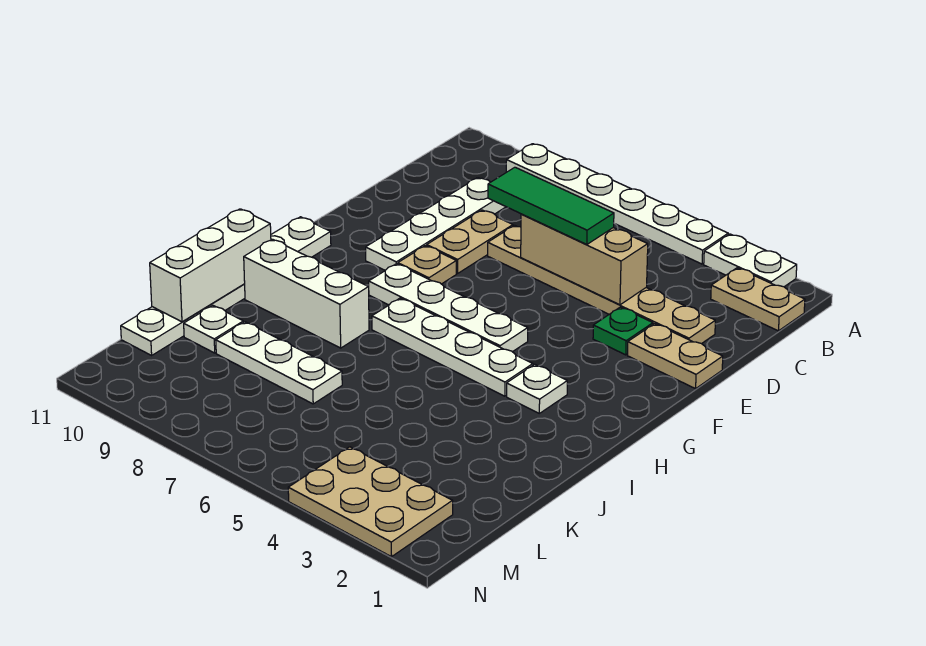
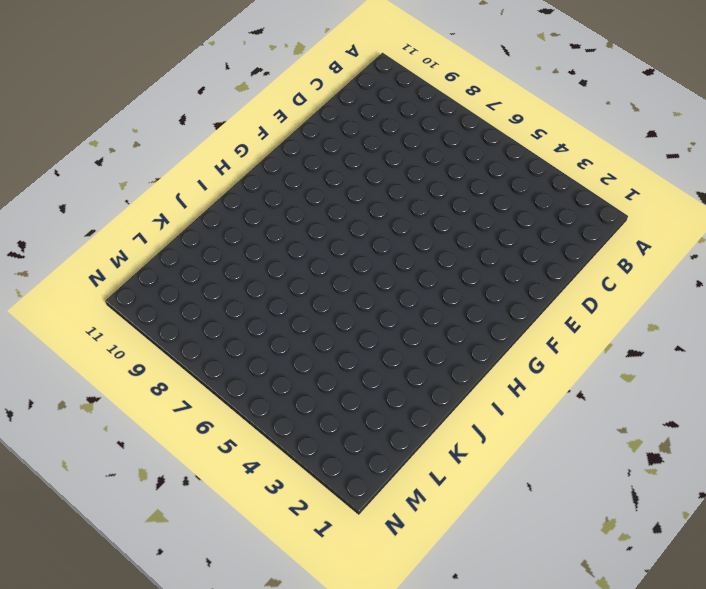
none -> white 1x2 plate [704,234,797,287]
none -> white 1x6 plate [506,144,728,264]
none -> tan 1x2 plate [711,268,805,331]

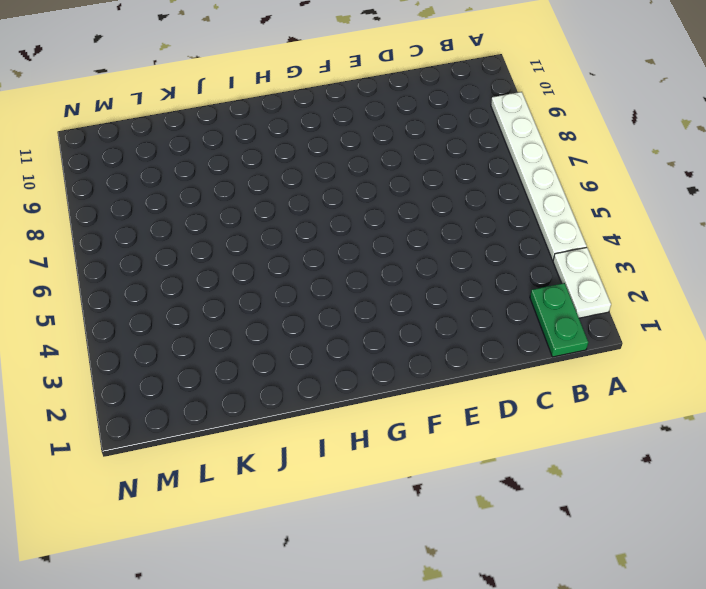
green 1x2 plate [530,283,588,357] -> tan 1x2 plate [711,268,805,331]
none -> white 1x4 plate [366,178,506,270]
none -> tan 1x6 plate [488,225,715,344]
none -> tan 1x2 plate [427,210,513,273]

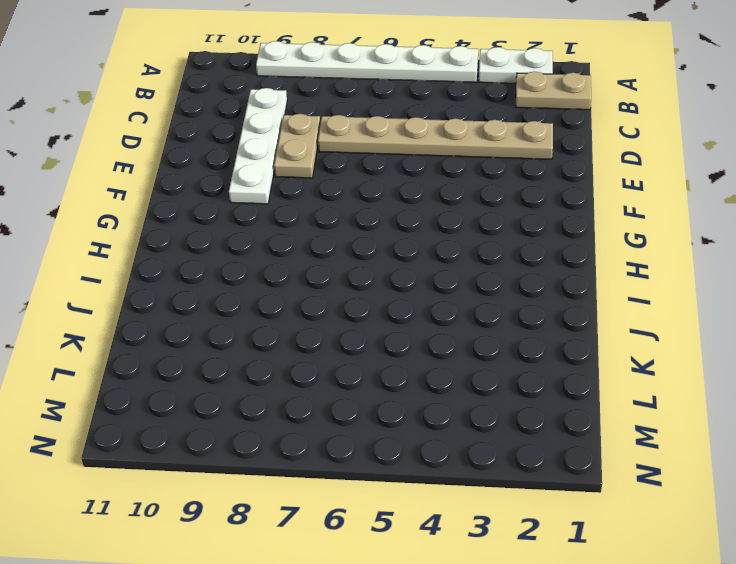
none -> tan 1x2 plate [627,324,723,389]
none -> green 1x1 plate [593,307,653,355]
none -> tan 1x1 plate [398,246,456,284]

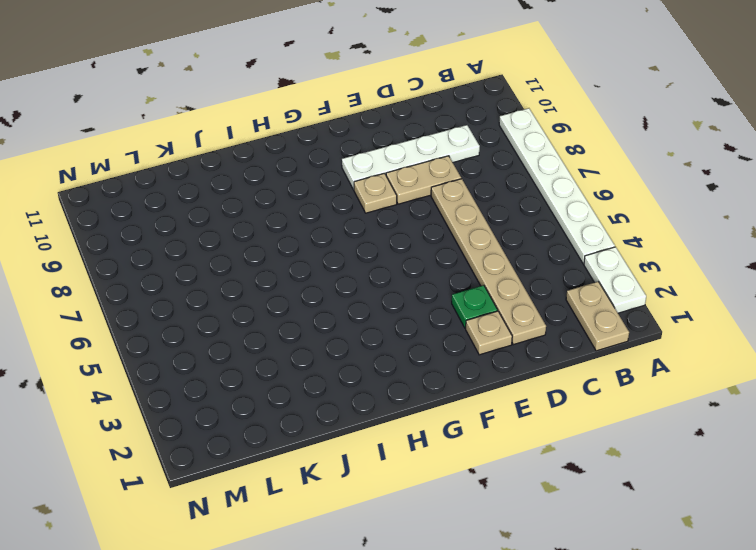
tan 1x1 plate [466,311,512,355] -> tan 1x2 plate [627,324,723,389]
none -> white 1x4 plate [369,264,528,352]
none -> white 1x6 plate [121,217,331,355]
none -> white 1x1 plate [507,364,567,413]

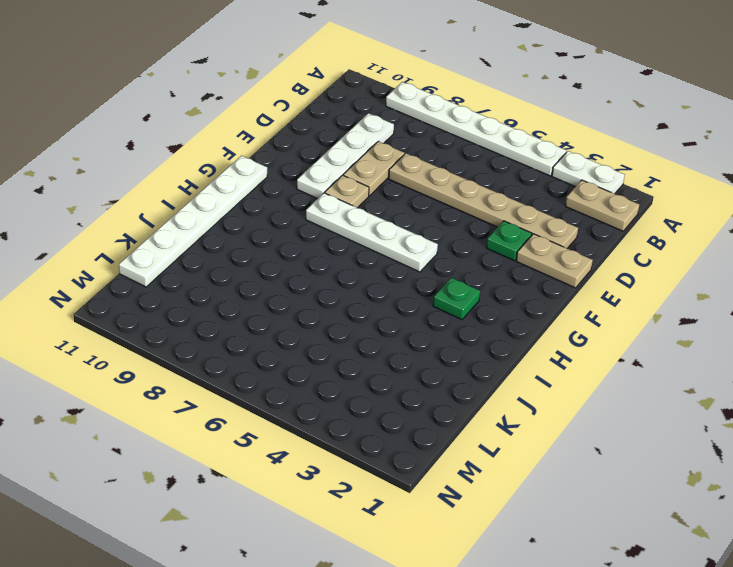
green 1x1 plate [433,278,480,320] -> white 1x1 plate [507,364,567,413]
none -> white 1x4 plate [372,298,533,396]
none -> white 1x3 brick [244,239,369,348]
none -> white 1x3 plate [216,322,342,404]

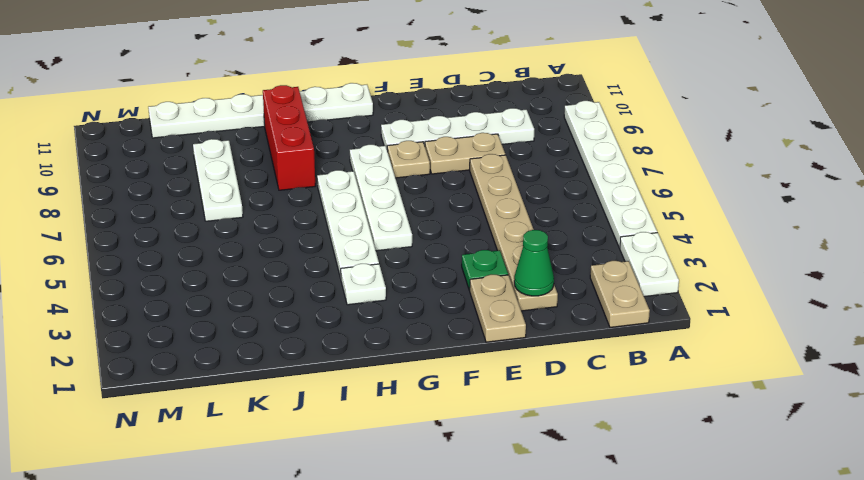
green 1x1 cone [514,230,554,296] -> none
red 1x3 brick [263,85,315,190] -> white 1x3 brick [244,239,369,348]
none -> white 1x1 plate [184,306,244,353]
none -> tan 2x3 plate [288,447,453,557]
none -> tan 1x3 brick [521,214,648,305]

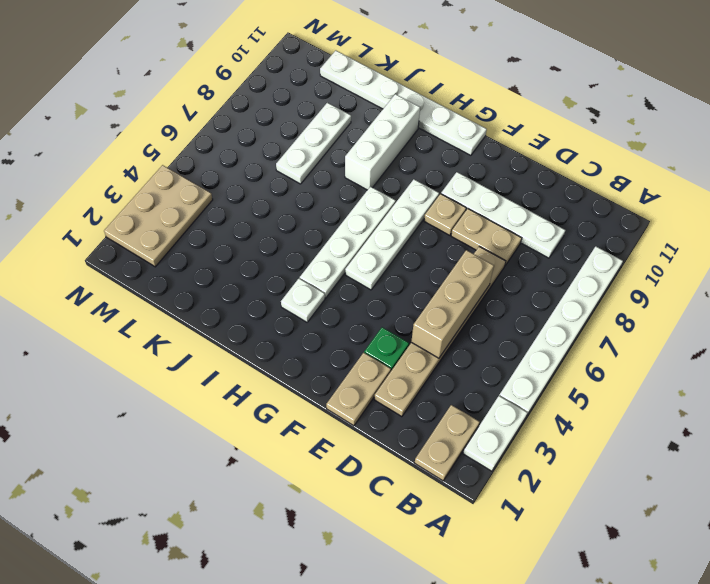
none -> white 1x1 plate [184,306,244,353]
none -> white 1x3 brick [150,209,271,322]
none -> green 1x3 tile [488,167,614,245]

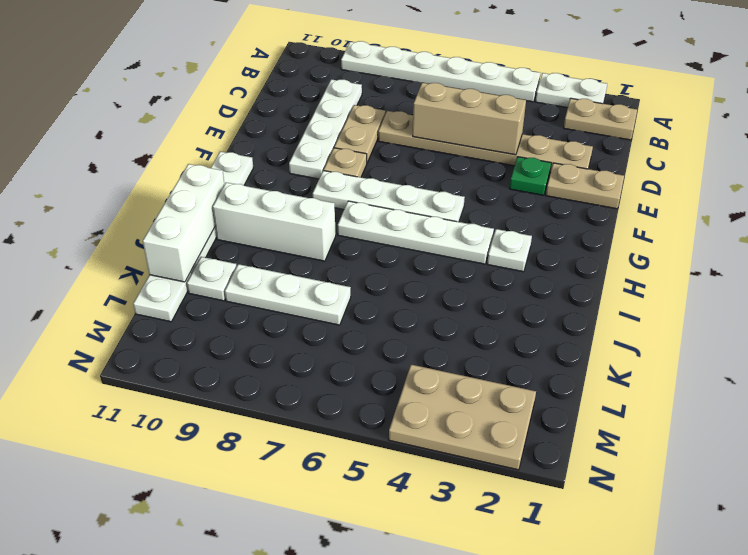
none -> green 1x3 tile [488,167,614,245]

